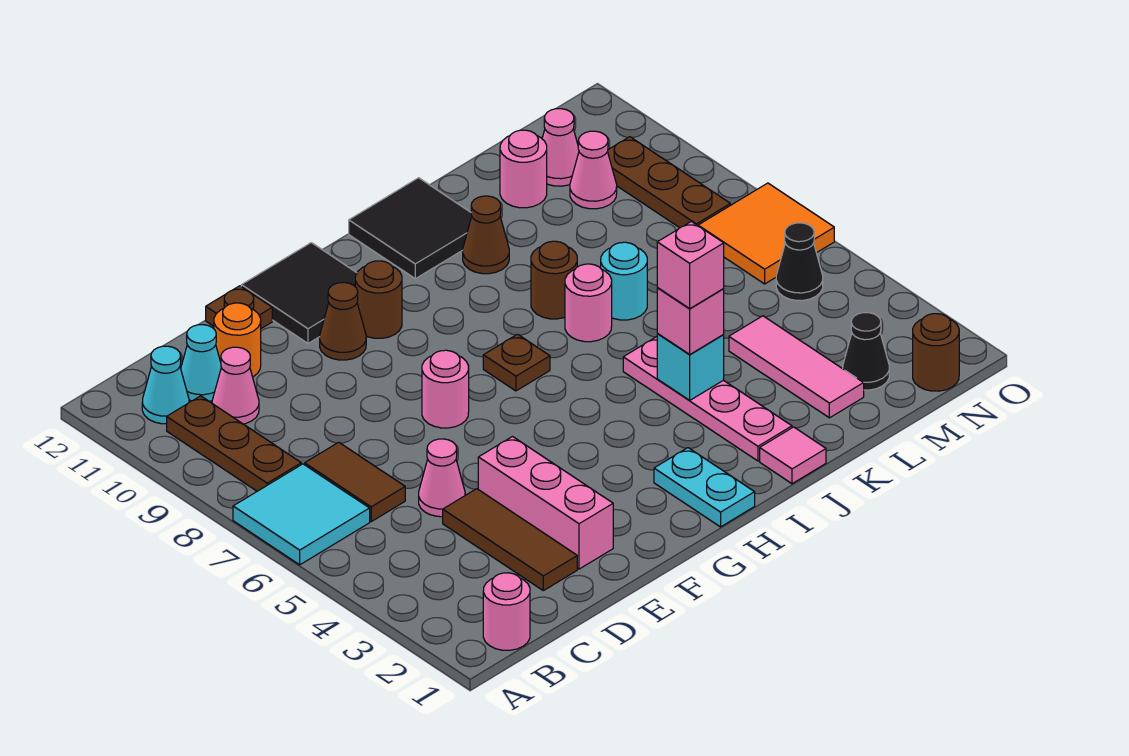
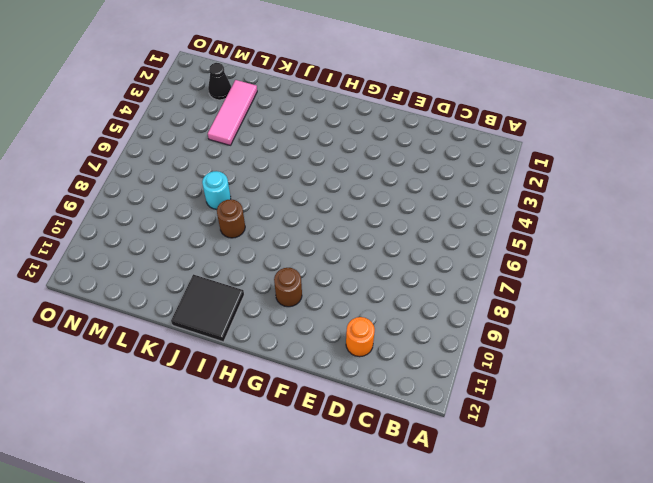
none -> cyan 2x2 tile [233,464,370,565]
none -> pink 1x1 round brick [483,573,530,650]
none -> brown 1x3 plate [167,396,301,491]
none -> cyan 1x1 cone [142,346,189,424]

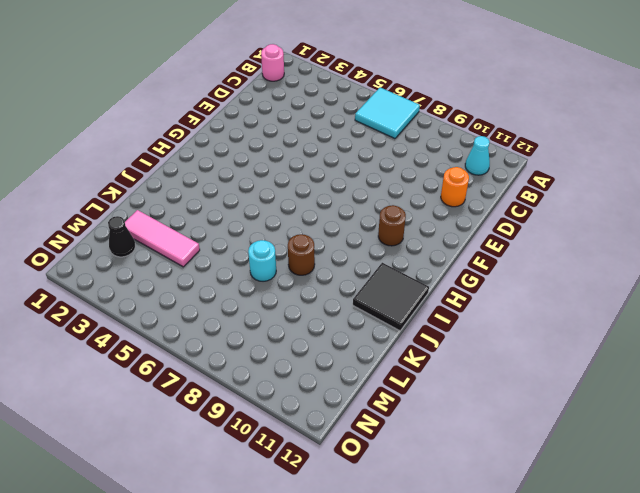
none -> brown 1x3 plate [167,396,301,491]
none -> brown 1x2 tile [305,442,405,521]
none -> pink 1x1 cone [212,347,259,424]
none -> cyan 1x1 cone [181,325,221,401]

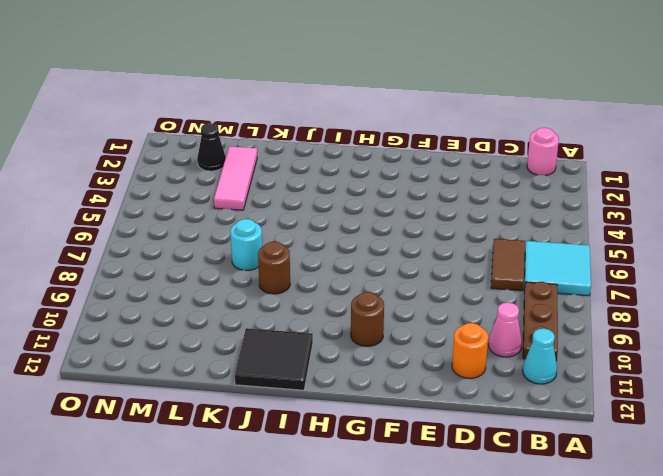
none -> cyan 1x1 cone [181,325,221,401]
none -> brown 1x3 tile [443,489,577,591]
none -> pink 1x1 cone [419,439,465,517]
none -> pink 1x3 brick [478,437,613,569]

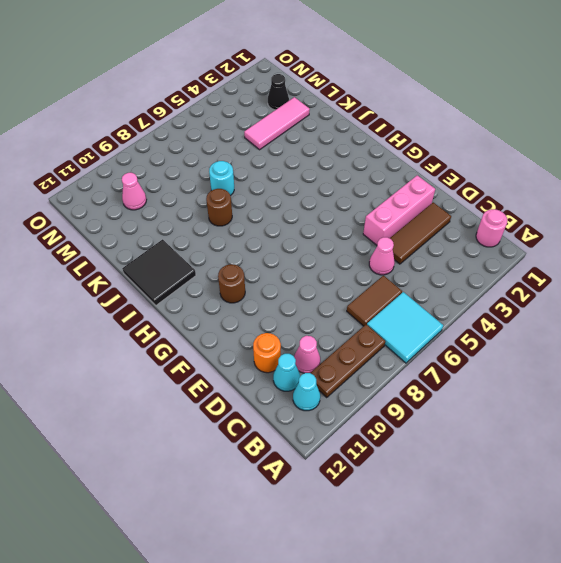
none -> brown 1x1 plate [206,286,272,329]
none -> pink 1x1 round brick [422,350,469,428]
none -> brown 1x1 cone [320,282,366,360]
none -> black 2x2 tile [241,243,357,343]

